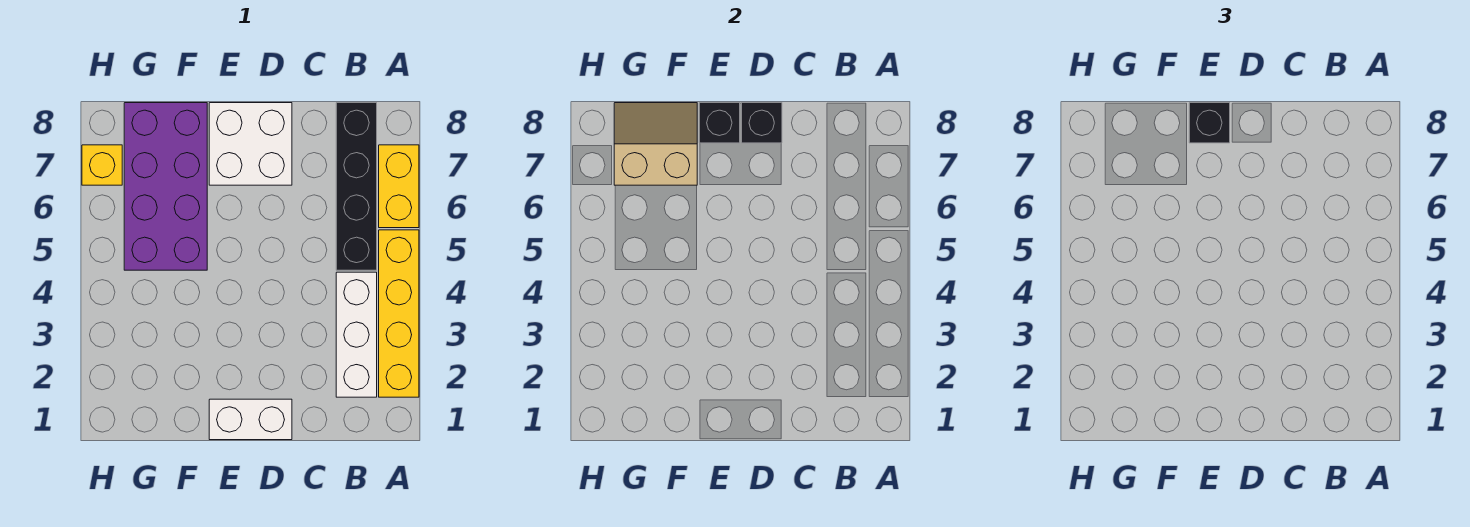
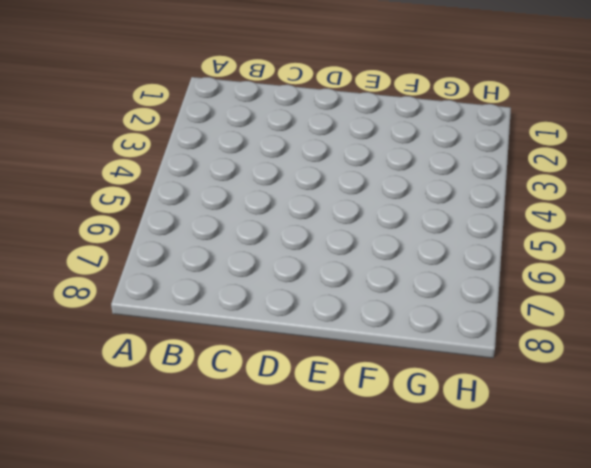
none -> yellow 1x4 brick [379,230,419,397]
none -> yellow 1x2 brick [379,145,419,228]
none -> white 1x3 brick [336,272,377,397]

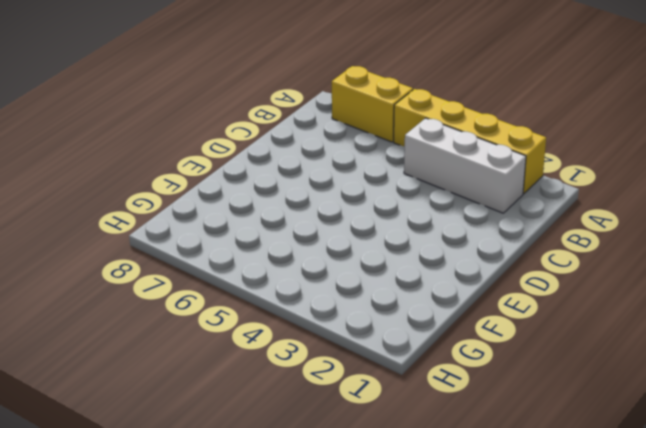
none -> black 1x4 brick [336,103,377,270]
none -> white 1x2 brick [209,399,292,440]
none -> white 2x2 brick [209,103,292,185]

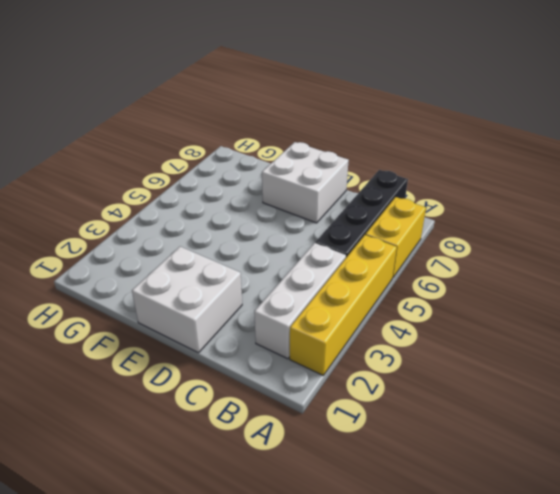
white 2x2 brick [132,247,242,353] -> white 1x2 brick [209,399,292,440]
none -> purple 2x4 brick [124,103,207,270]
none -> yellow 1x1 brick [82,145,122,185]
none -> black 1x1 brick [742,103,782,143]

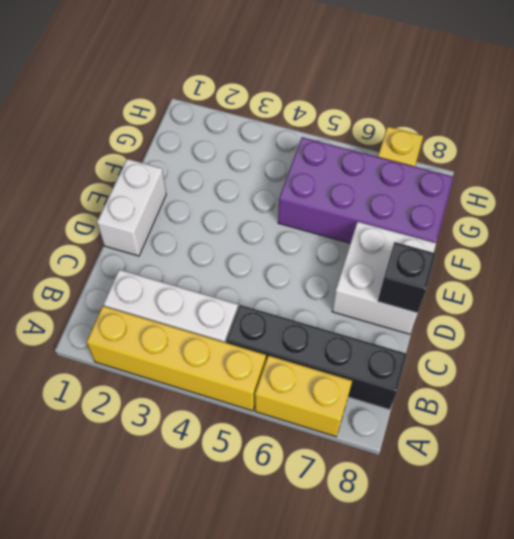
none -> black 1x1 brick [699,103,740,143]
none -> tan 2x2 slope [614,103,697,185]
none -> black 1x1 brick [1189,103,1230,143]

